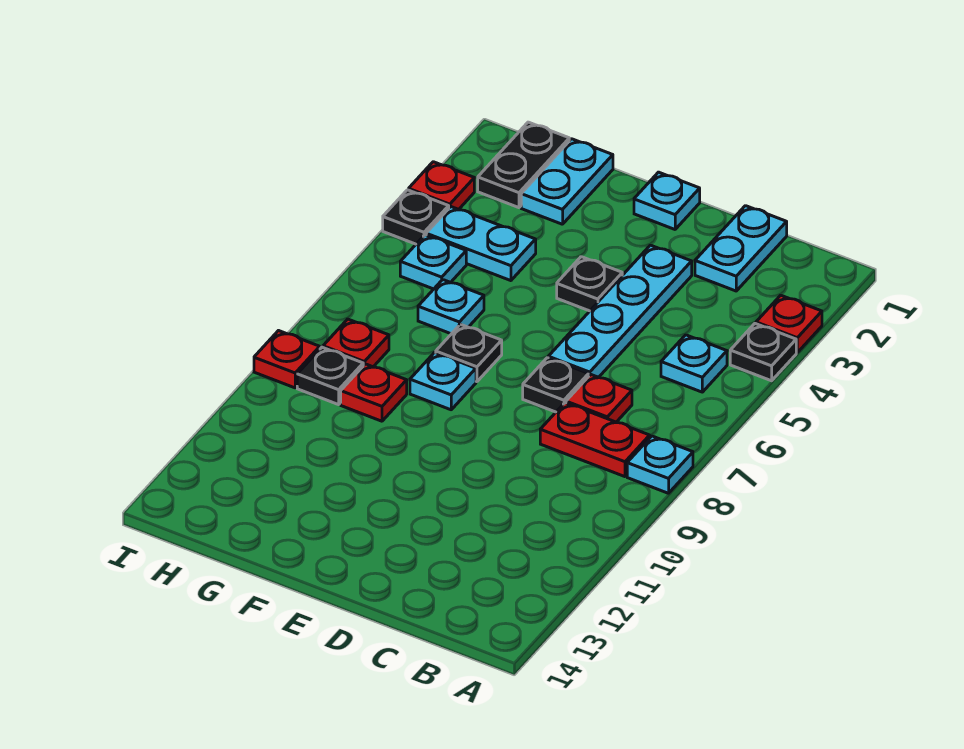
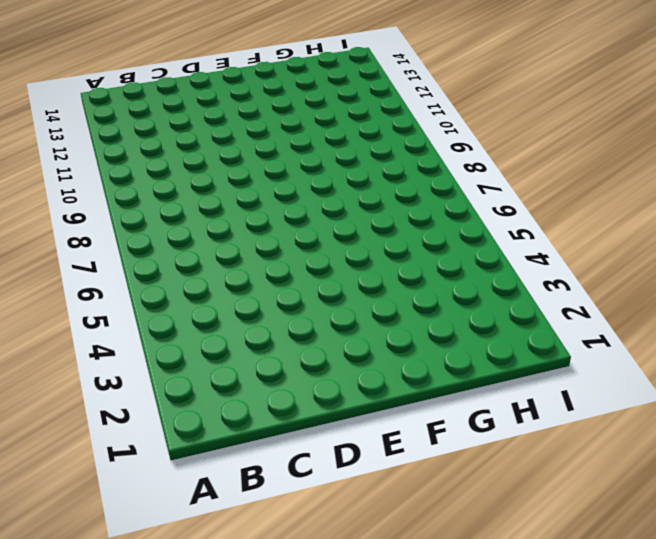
none -> red 1x1 plate [756,295,822,352]
none -> black 1x1 plate [730,324,796,381]
none -> cyan 1x1 plate [627,436,693,493]

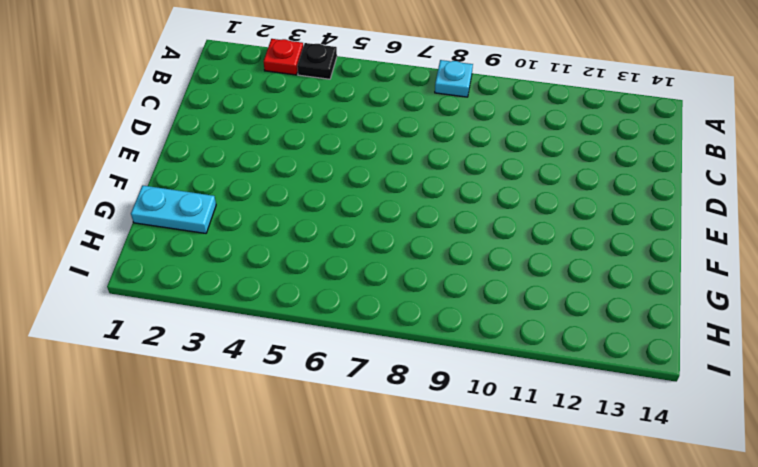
none -> cyan 1x1 plate [661,335,727,392]
none -> red 1x2 plate [540,403,650,477]
none -> cyan 1x2 plate [695,206,787,291]

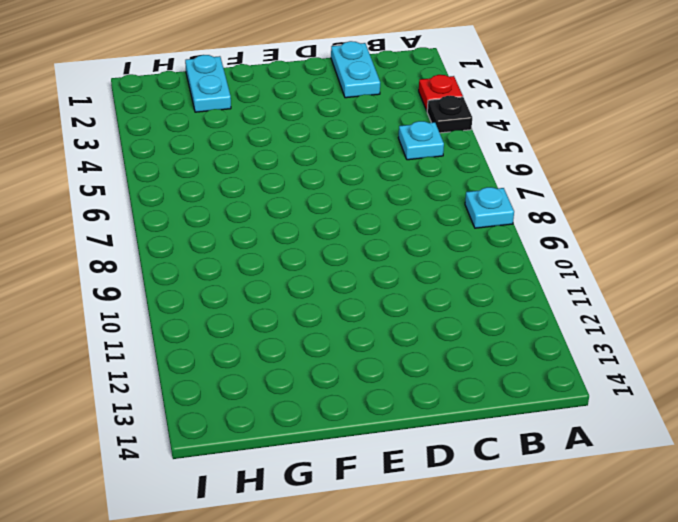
none -> red 1x2 plate [540,403,650,477]
none -> red 1x1 plate [566,374,632,422]
none -> cyan 1x4 plate [548,245,692,377]

